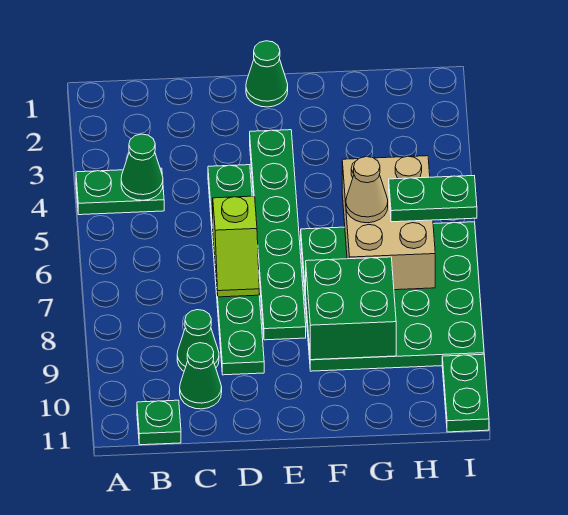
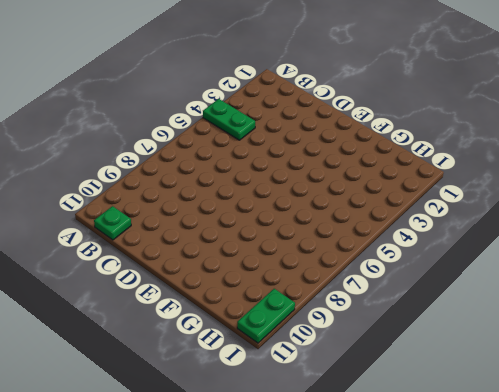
none -> green 1x1 cone [177,310,219,371]
none -> green 1x1 cone [180,343,222,409]
none -> green 1x6 plate [208,165,264,375]

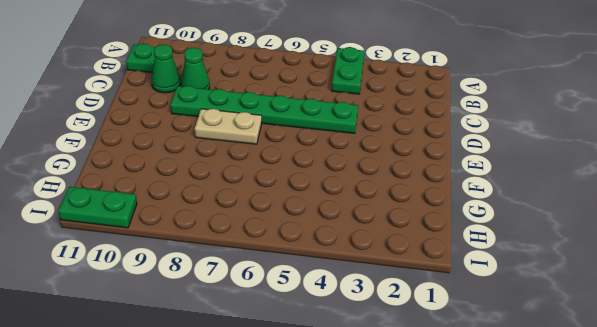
tan 1x2 plate [195,109,262,144] -> green 1x6 plate [250,130,306,340]
none -> green 1x1 cone [246,41,288,107]
none -> green 4x4 plate [301,222,484,371]
none -> green 1x1 cone [121,134,163,200]

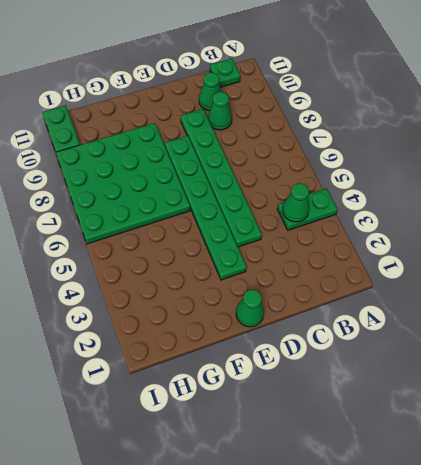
none -> lime 1x2 slope [213,196,259,297]
none -> green 2x2 brick [306,257,396,360]
none -> tan 2x3 brick [342,156,435,290]

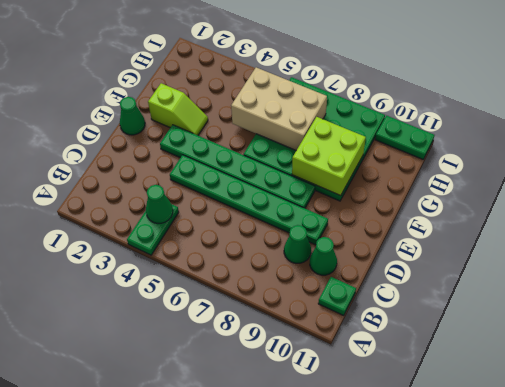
lime 1x2 slope [148,83,208,135] -> lime 1x2 slope moved to [213,196,259,297]
lime 2x2 brick [292,117,366,196] -> green 2x2 brick [306,257,396,360]
none -> tan 1x1 cone [346,157,388,223]
none -> green 1x2 plate [389,176,477,222]

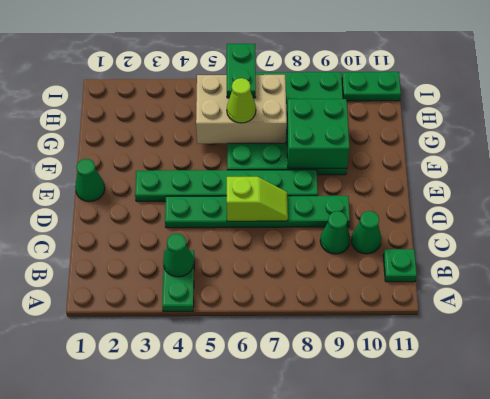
lime 1x1 cone [227,78,256,123] -> tan 1x1 cone [346,157,388,223]

